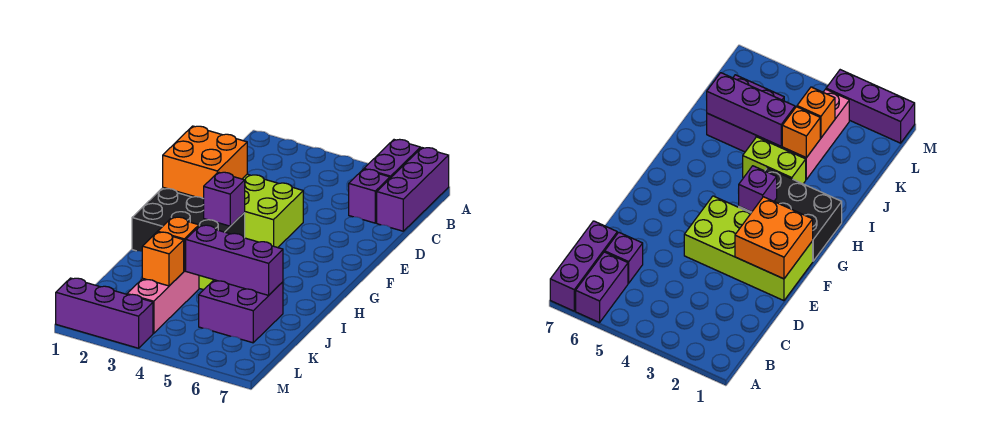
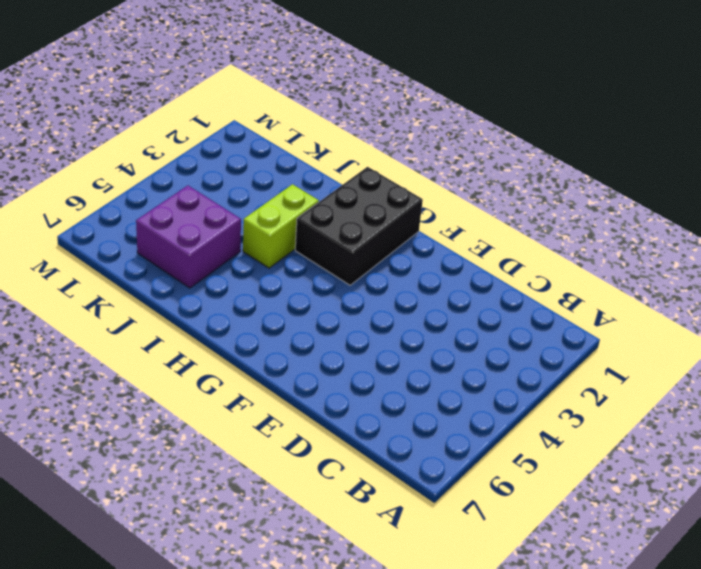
none -> purple 1x2 brick [364,139,420,178]
none -> purple 1x3 brick [377,148,449,231]
none -> purple 1x1 brick [349,169,390,223]

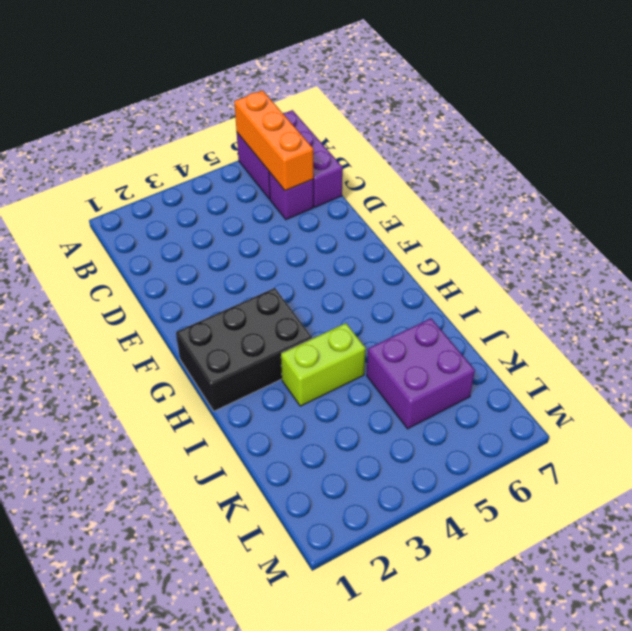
orange 1x3 brick [234,90,313,191] -> none
none -> lime 2x4 brick [163,174,303,248]
none -> pink 1x3 brick [127,270,199,333]
none -> purple 1x3 brick [56,278,153,348]

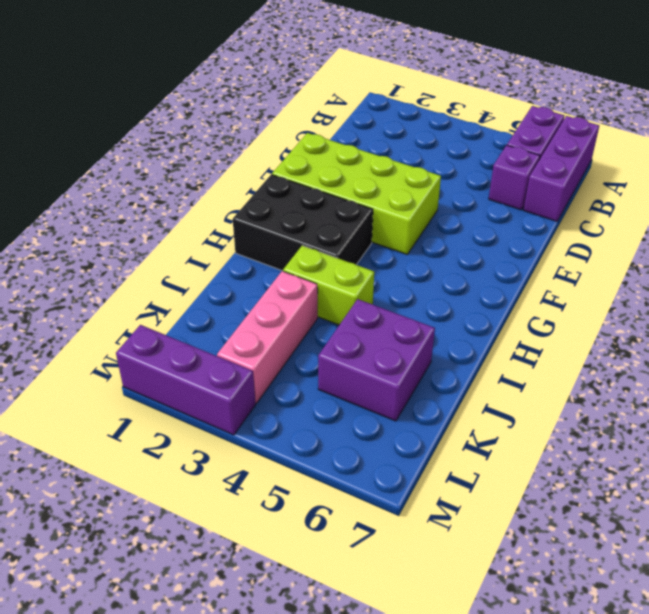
none -> orange 2x2 brick [163,126,247,199]
none -> purple 1x1 brick [204,172,245,226]
none -> orange 1x1 brick [158,217,199,271]

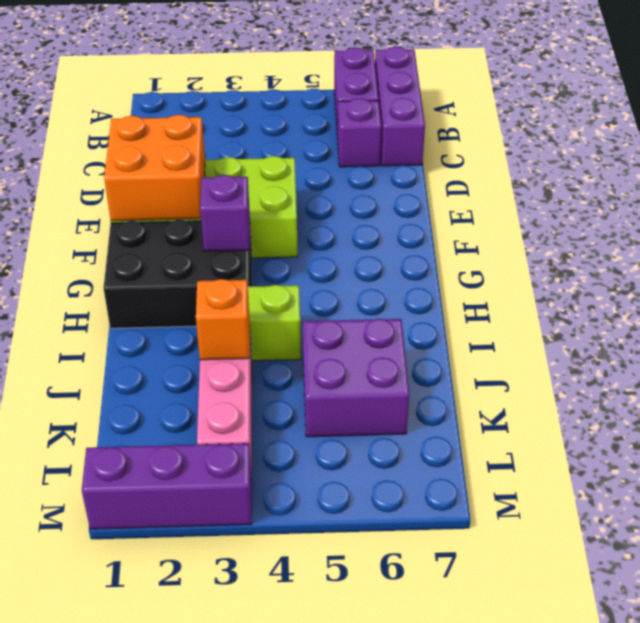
none -> purple 1x3 brick [186,225,283,295]
none -> orange 1x1 brick [142,232,184,286]

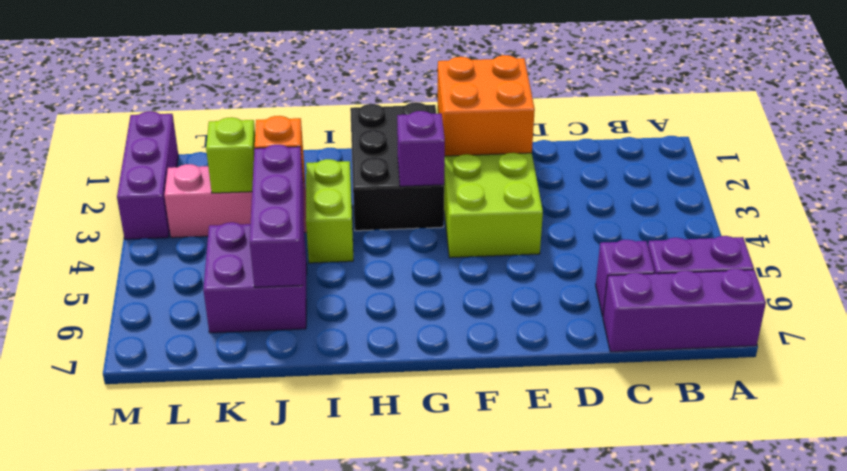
lime 1x1 brick [206,117,255,193] -> orange 1x1 brick [142,232,184,286]

